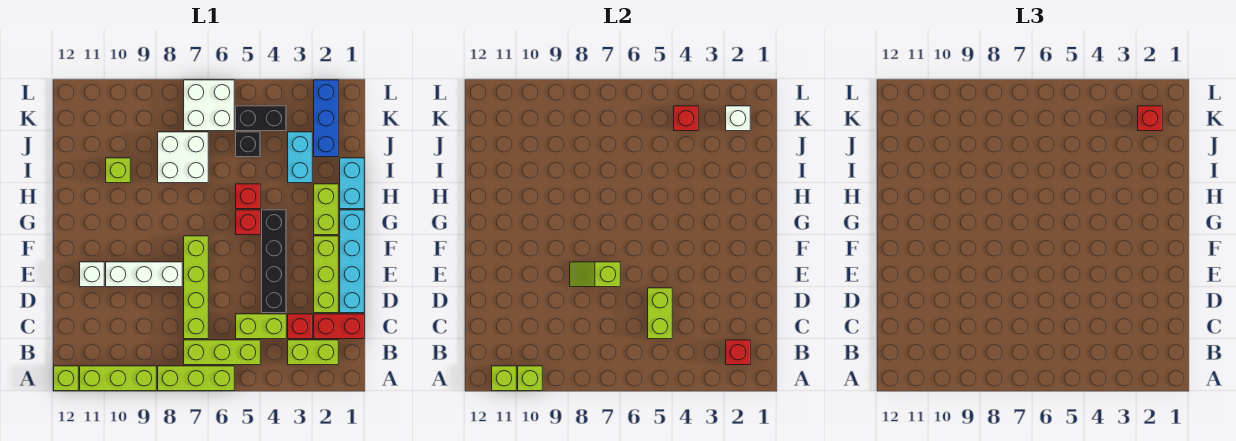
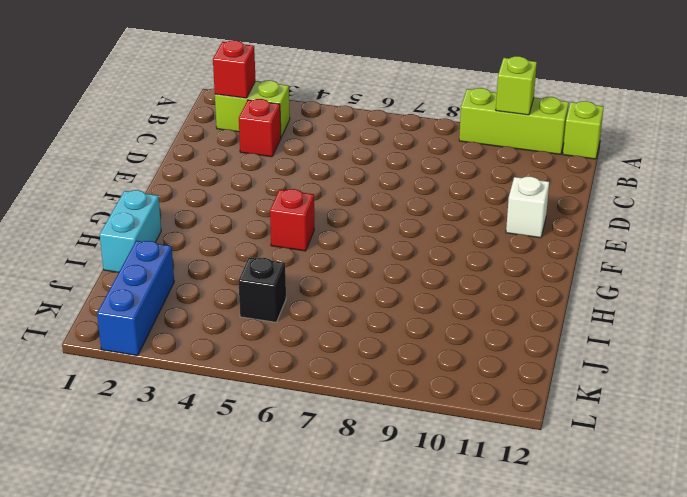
none -> lime 1x3 brick [158,366,234,391]
none -> lime 1x3 brick [184,340,260,365]
none -> red 1x2 brick [314,314,364,339]
none -> lime 1x2 brick [236,314,286,339]

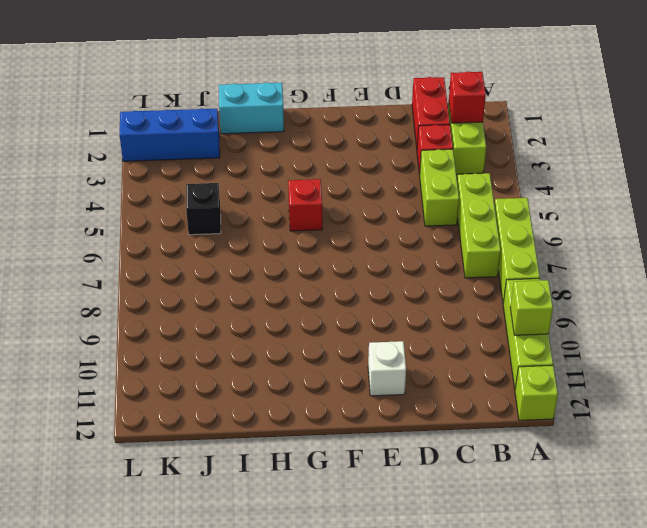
none -> lime 1x4 brick [184,236,208,339]
none -> cyan 1x4 brick [340,210,364,313]
none -> lime 1x3 brick [314,236,338,313]
none -> black 1x4 brick [262,210,286,313]

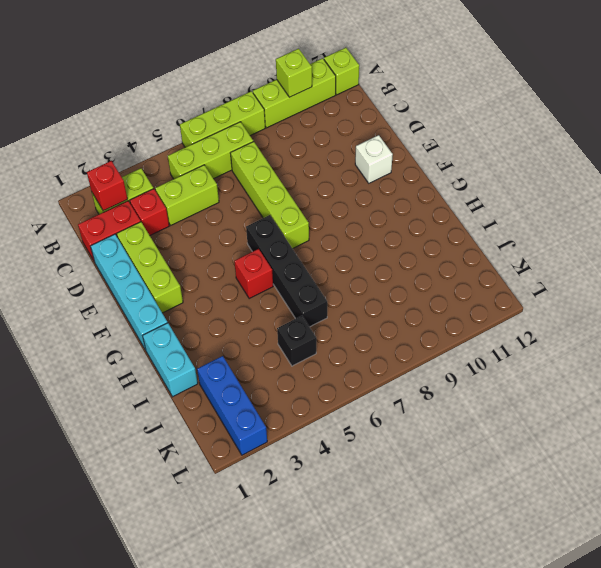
black 1x4 brick [246,215,327,327] -> black 1x4 brick moved to [262,210,286,313]
none -> white 1x3 brick [106,262,182,287]
none -> lime 1x2 brick [314,184,338,235]
none -> red 1x1 brick [236,184,260,209]
none -> cyan 1x2 brick [288,132,312,183]

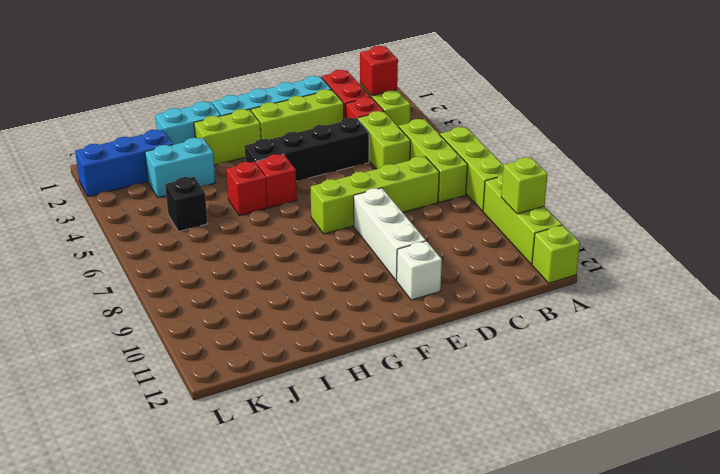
none -> white 2x2 brick [158,132,208,183]
none -> lime 1x1 brick [106,158,130,183]
none -> black 1x2 brick [236,106,286,131]
none -> white 2x2 brick [184,80,234,131]

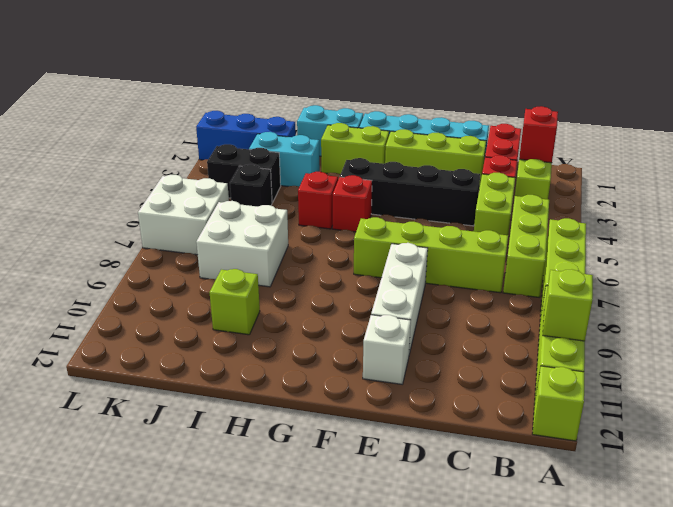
black 1x2 brick [207,144,281,203] -> black 1x2 brick turned to [236,106,286,131]
none -> lime 1x1 brick [492,366,516,391]
none -> lime 1x2 brick [648,288,672,339]
none -> lime 1x2 slope [570,262,620,287]
none -> white 1x1 brick [726,106,750,131]

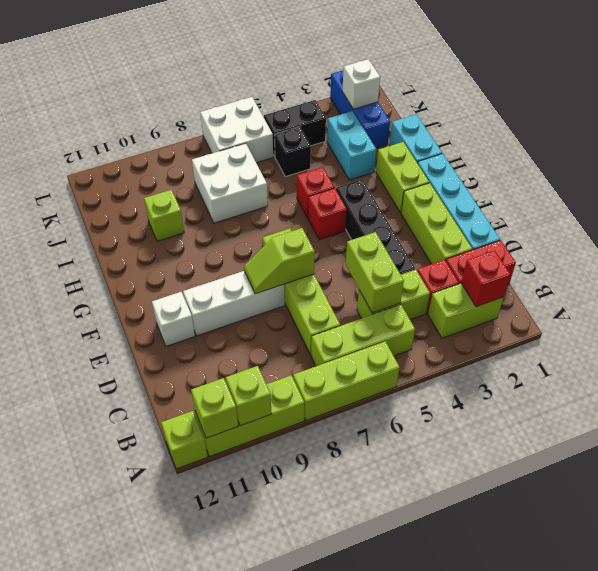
none -> red 1x1 brick [674,106,698,131]
none -> red 1x1 brick [1138,106,1162,131]

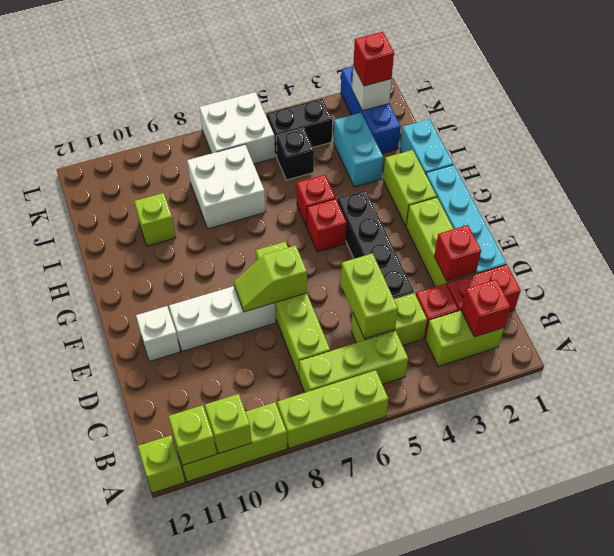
red 1x1 brick [434,225,481,281] -> red 1x1 brick moved to [674,106,698,131]

